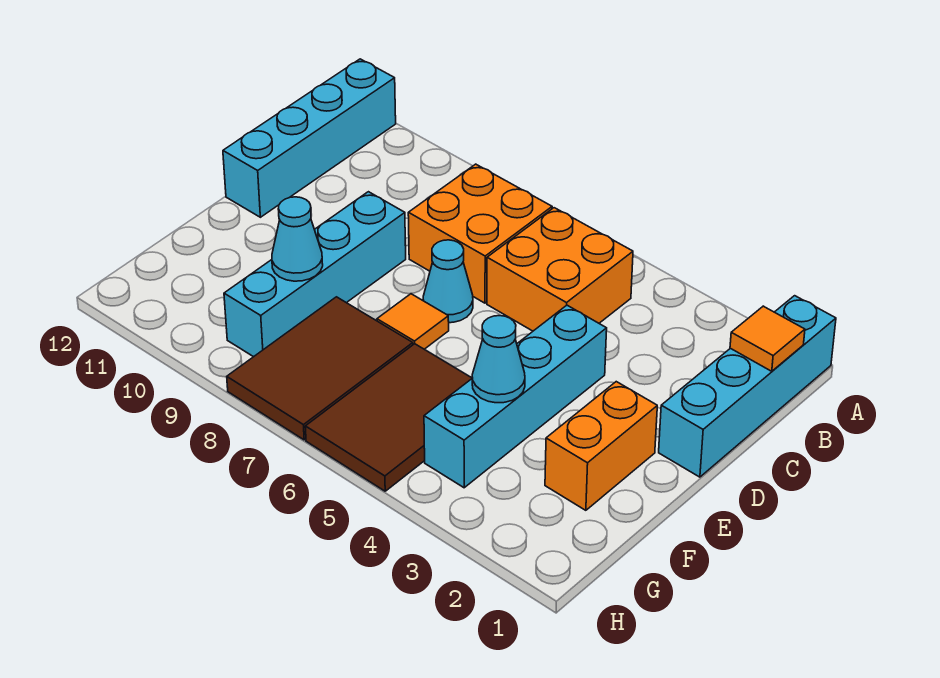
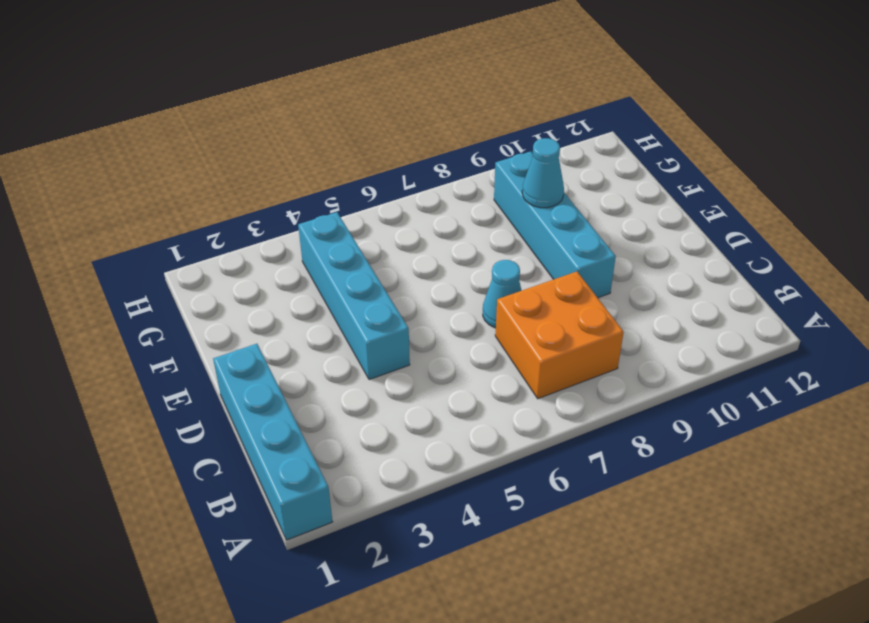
none -> cyan 1x4 brick [223,59,396,217]
none -> orange 2x2 brick [487,208,633,331]
none -> orange 1x2 brick [545,382,657,510]

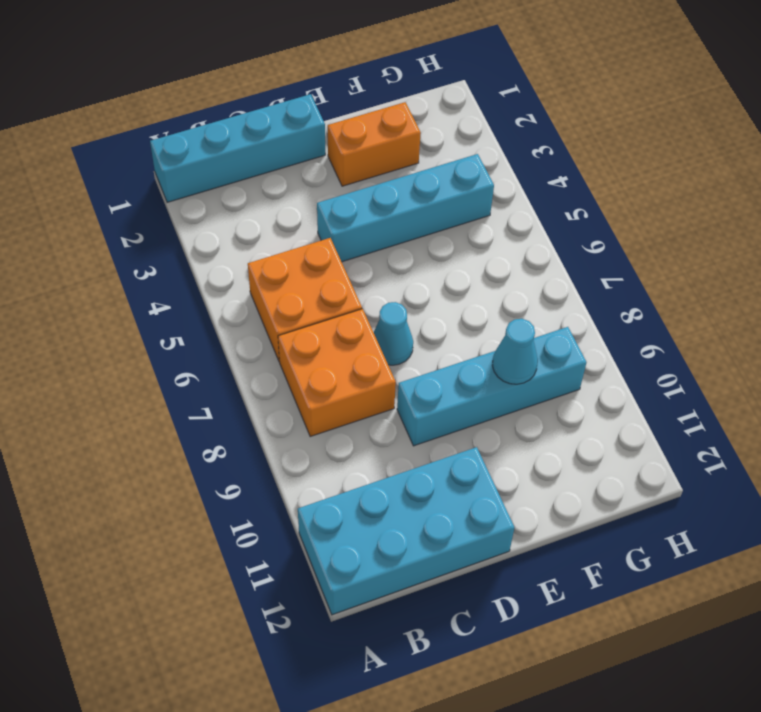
cyan 2x4 brick [298,447,514,615] -> cyan 1x4 brick [223,59,396,217]
none -> orange 1x1 tile [377,294,449,349]
none -> brown 2x3 tile [305,344,472,491]
none -> brown 2x3 tile [227,297,413,440]

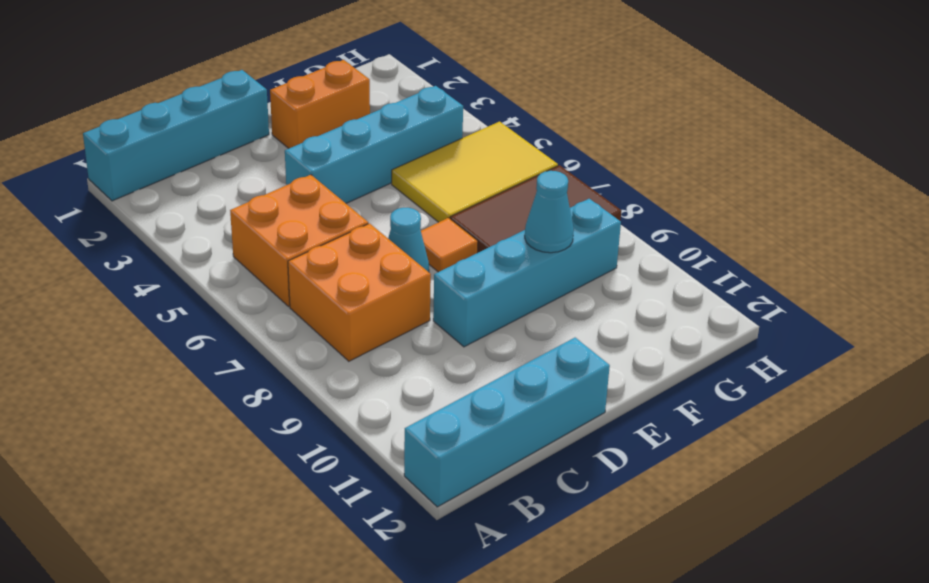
yellow 2x3 tile [392,122,558,222] -> brown 2x3 tile [305,344,472,491]
none -> orange 1x1 tile [730,306,805,371]
none -> cyan 1x1 cone [472,316,525,403]

